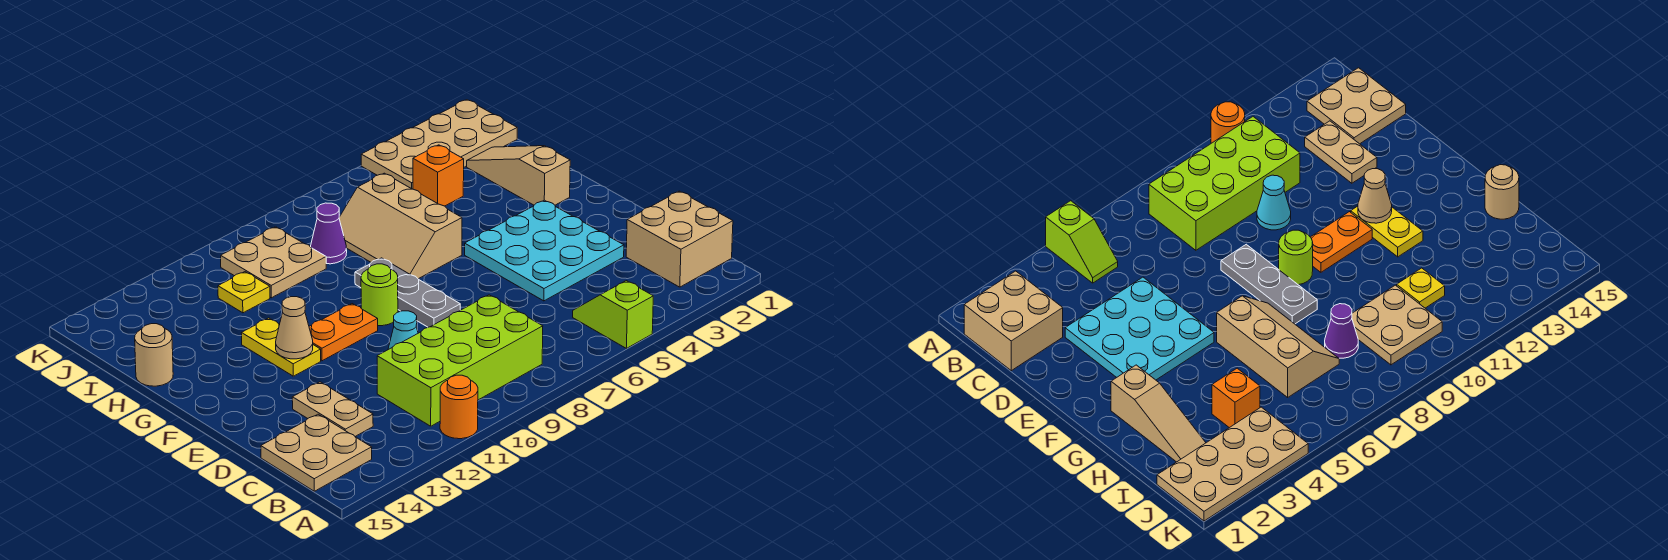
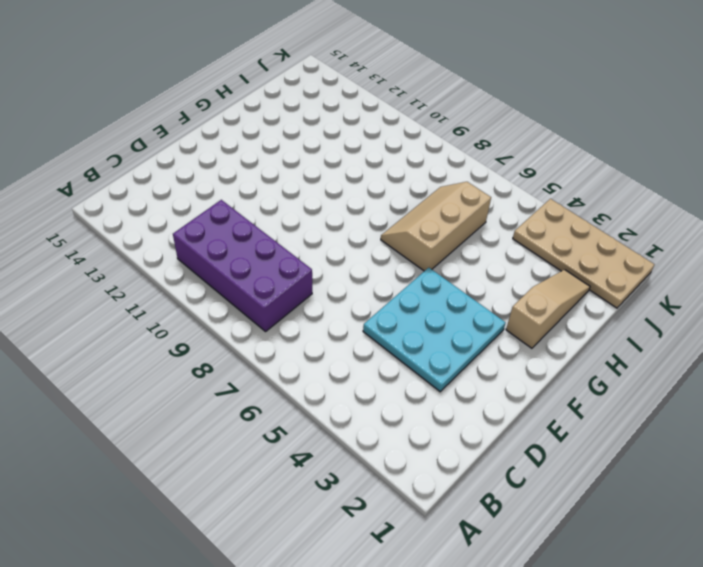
purple 2x4 brick [173,200,312,331] -> lime 2x4 brick [377,295,543,426]
none -> lime 1x2 slope [573,281,653,348]
none -> orange 1x1 round brick [440,375,478,439]
none -> tan 2x2 brick [626,191,733,287]

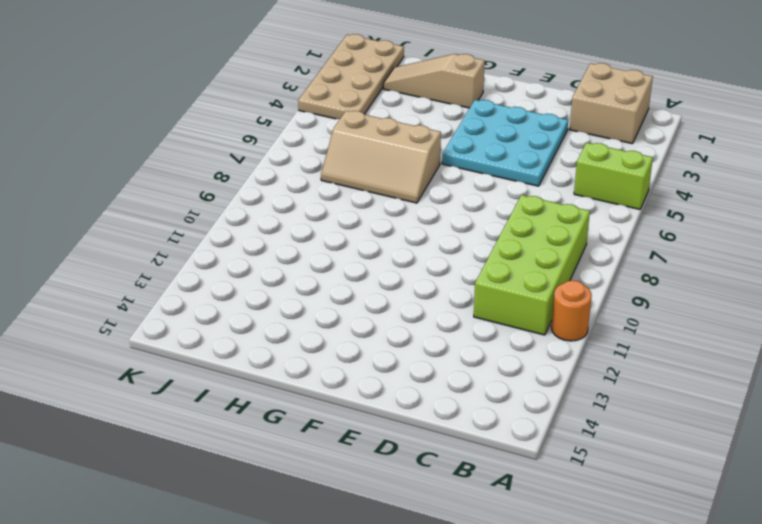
lime 1x2 brick [574,143,653,209] -> lime 1x2 slope [573,281,653,348]
none -> tan 2x2 plate [261,414,372,491]
none -> tan 1x2 plate [292,382,373,436]
none -> cyan 1x1 cone [388,311,418,350]

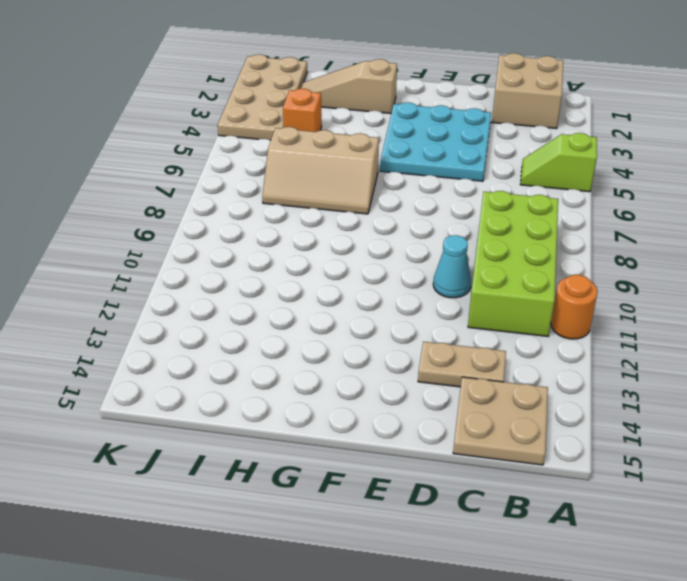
none -> grey 1x3 plate [355,258,460,327]
none -> lime 1x1 round brick [361,264,398,326]
none -> orange 1x2 plate [309,304,378,361]

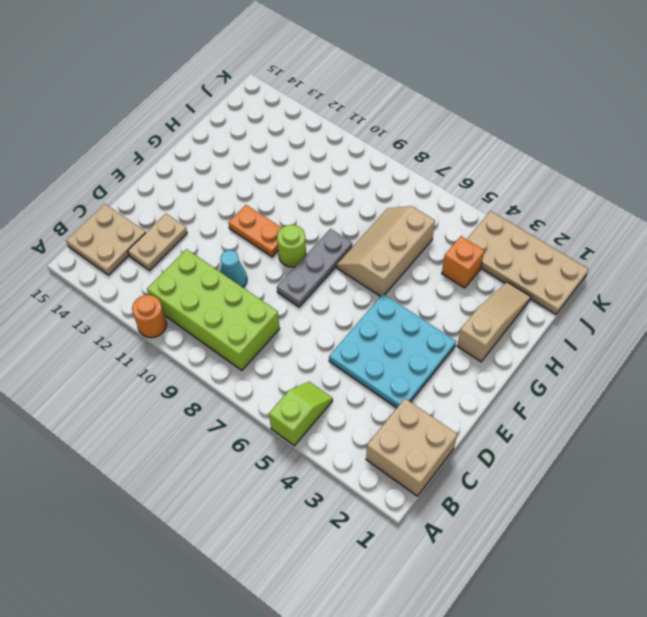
none -> yellow 1x2 plate [241,318,321,376]
none -> tan 1x1 round brick [135,324,173,386]
none -> purple 1x1 cone [311,203,347,264]

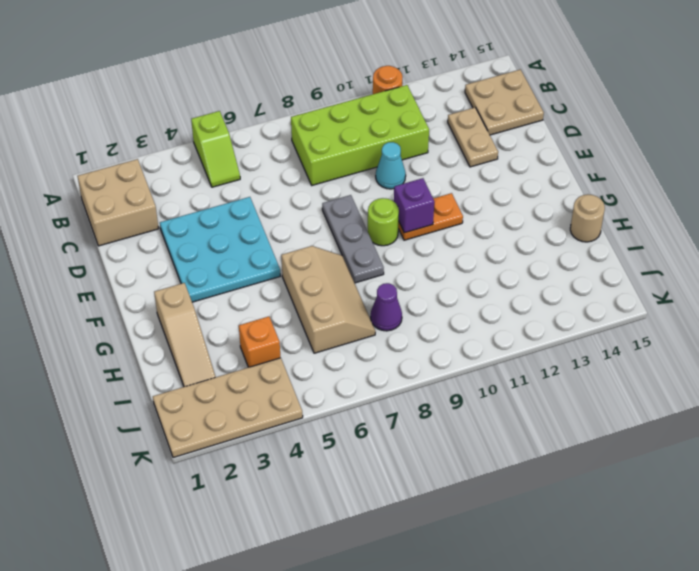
purple 1x1 brick [394,178,434,233] -> none
none -> yellow 1x2 plate [241,318,321,376]
none -> tan 2x2 plate [221,227,326,298]
none -> yellow 1x1 plate [218,272,270,313]

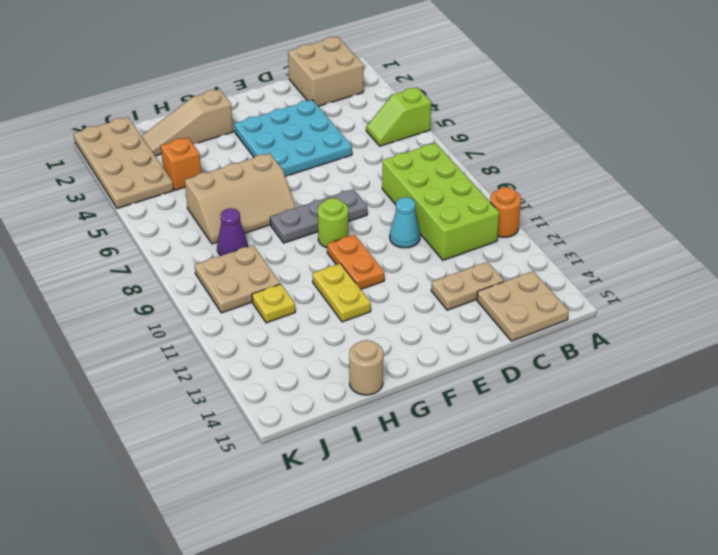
yellow 1x2 plate [312,263,371,322] -> yellow 1x2 plate turned to [241,318,321,376]
none -> tan 1x1 cone [276,297,313,359]

